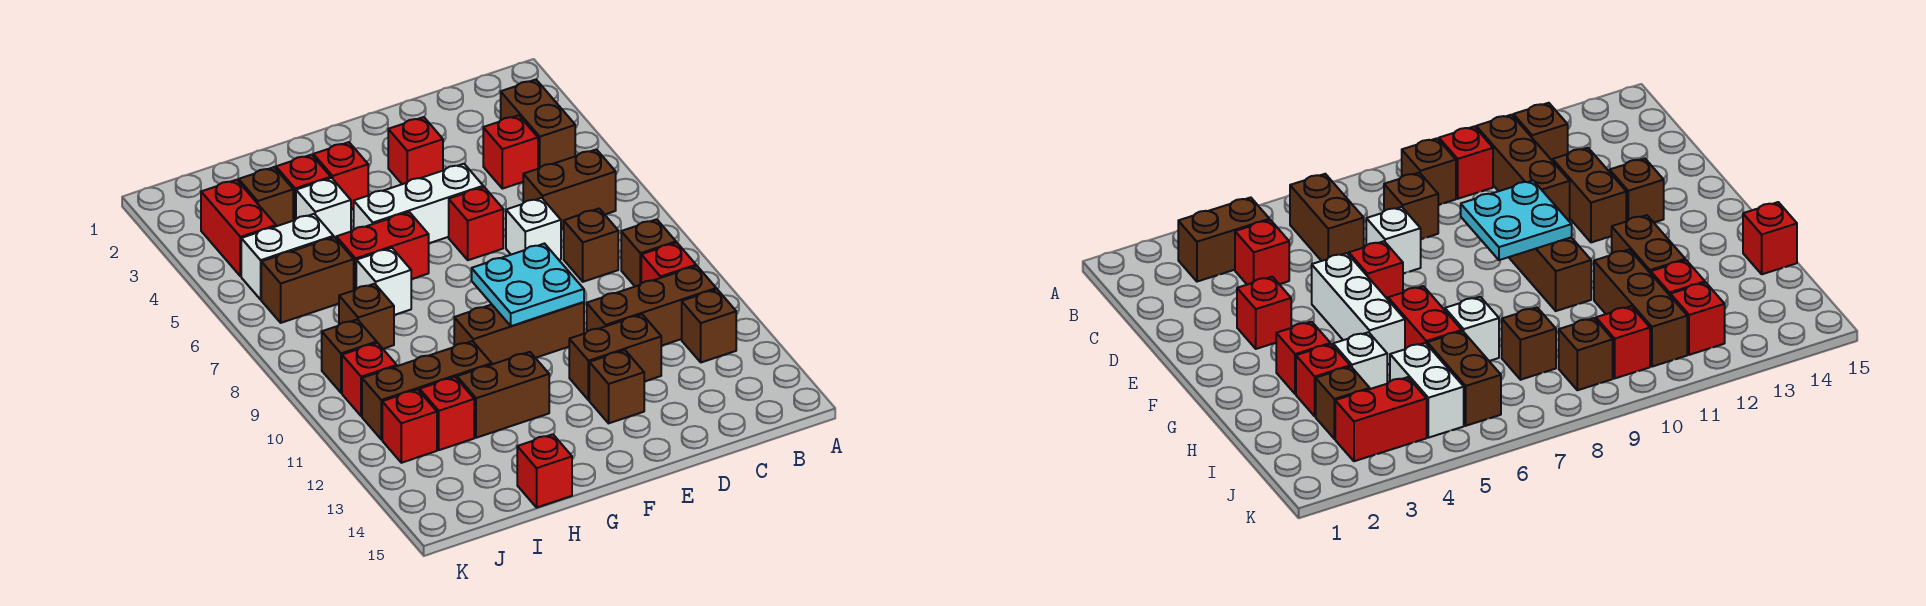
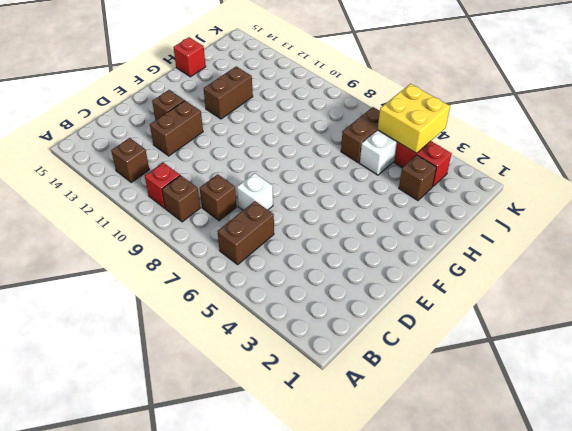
yellow 2x2 brick [378,84,450,153] -> none
none -> brown 1x2 brick [501,80,575,169]
none -> brown 1x3 brick [587,266,716,346]
none -> red 1x1 brick [483,115,538,189]
none -> red 1x1 brick [388,117,443,184]

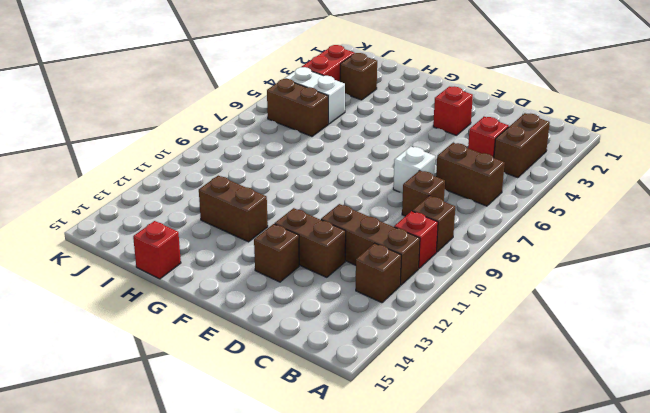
none -> white 1x3 brick [354,164,483,243]
none -> red 1x1 brick [449,187,503,260]
none -> brown 1x3 brick [454,302,584,364]
none -> red 1x1 brick [313,142,368,209]

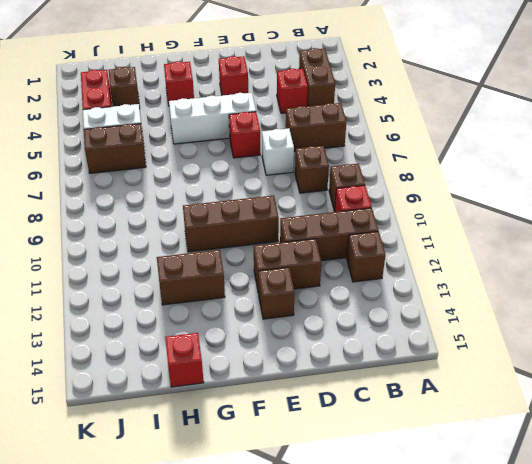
none -> red 1x2 brick [336,212,429,290]
none -> red 1x1 brick [276,155,331,221]
none -> white 1x1 brick [296,178,351,238]
none -> white 1x1 brick [356,248,411,315]

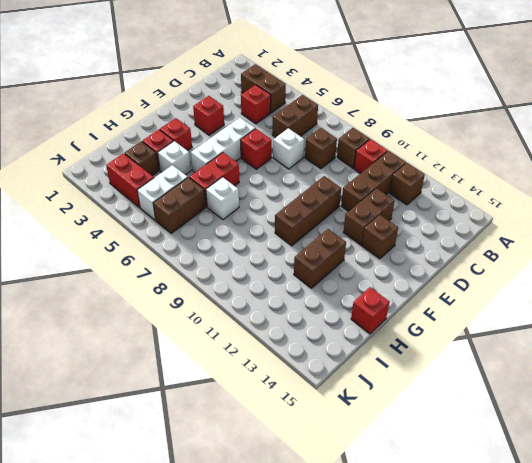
none -> brown 1x3 brick [362,341,492,439]
none -> brown 1x1 brick [339,284,394,349]
none -> red 1x1 brick [420,377,474,450]
none -> brown 1x1 brick [322,320,377,393]

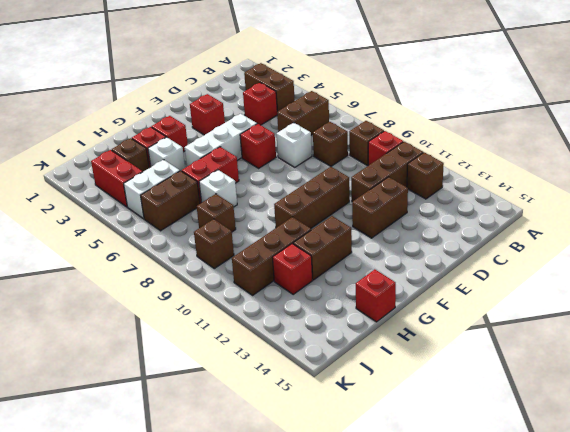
none -> brown 1x1 brick [589,350,644,423]
none -> red 1x1 brick [342,343,397,416]
none -> red 1x1 brick [382,389,437,463]
none -> cyan 2x2 plate [472,244,584,326]

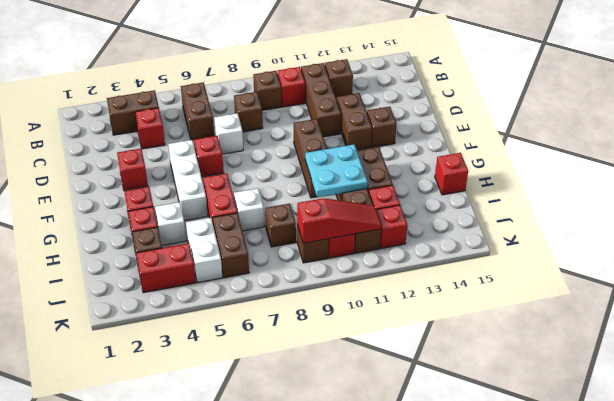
cyan 2x2 plate [305,144,368,197] -> cyan 2x2 plate moved to [472,244,584,326]
red 1x3 slope [297,198,382,243] -> none

